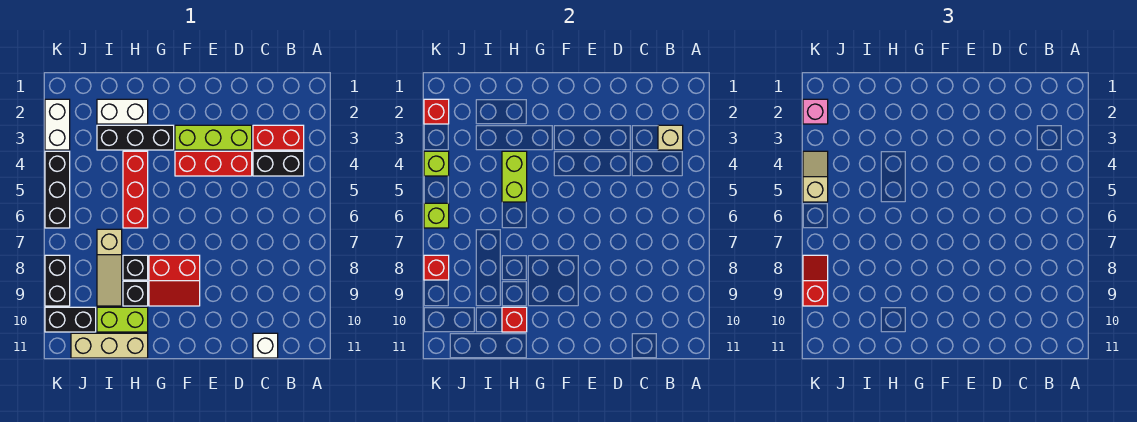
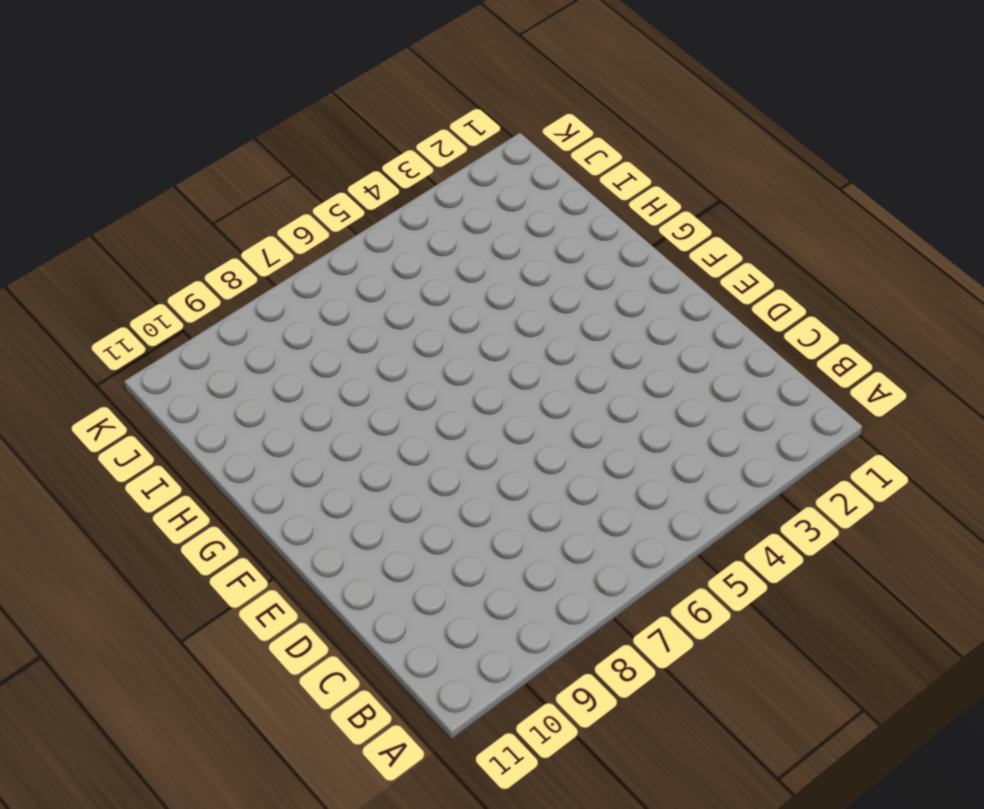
none -> red 1x2 brick [253,125,304,150]
none -> black 1x2 brick [253,151,304,176]
none -> white 1x1 brick [253,333,278,358]

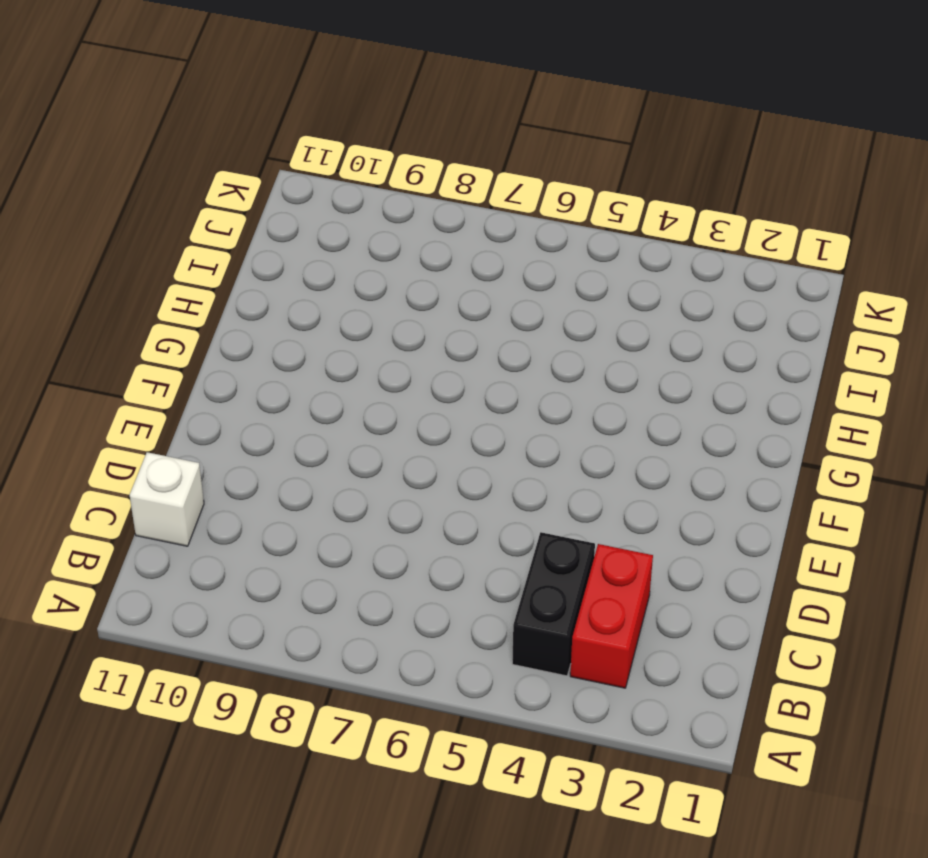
none -> lime 1x3 brick [175,125,252,150]
none -> red 1x3 brick [175,151,252,176]
none -> red 2x2 slope [149,255,200,306]

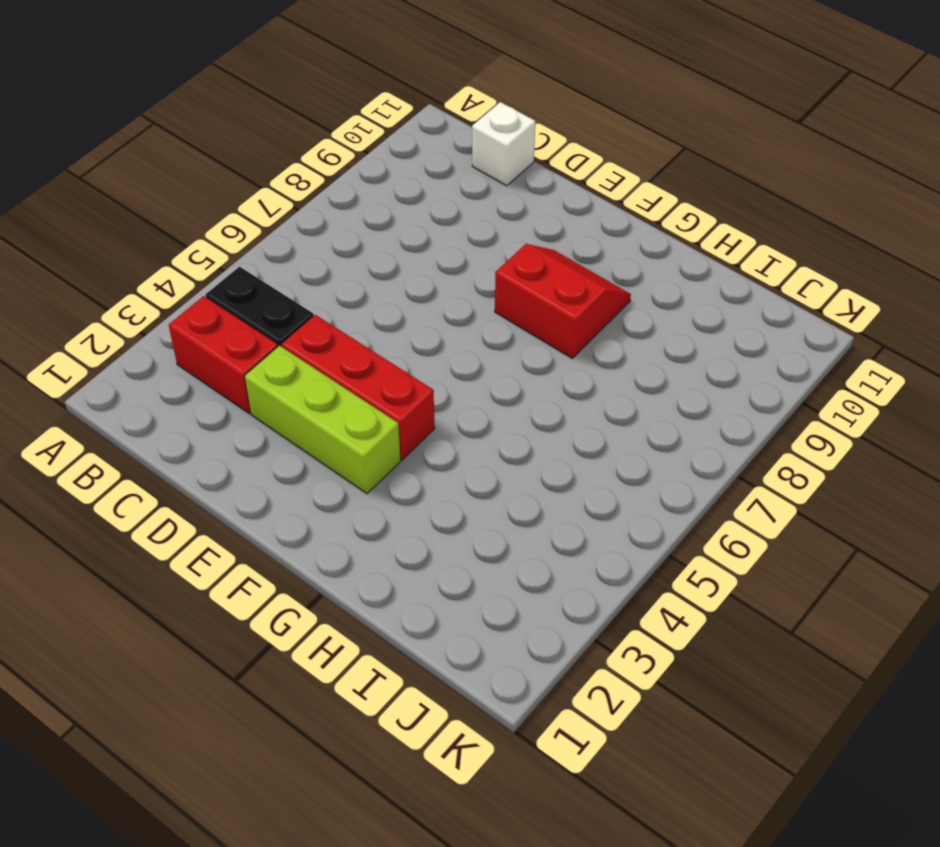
none -> black 1x3 brick [97,125,174,150]
none -> white 1x2 brick [97,99,148,124]
none -> red 1x3 brick [123,151,148,228]

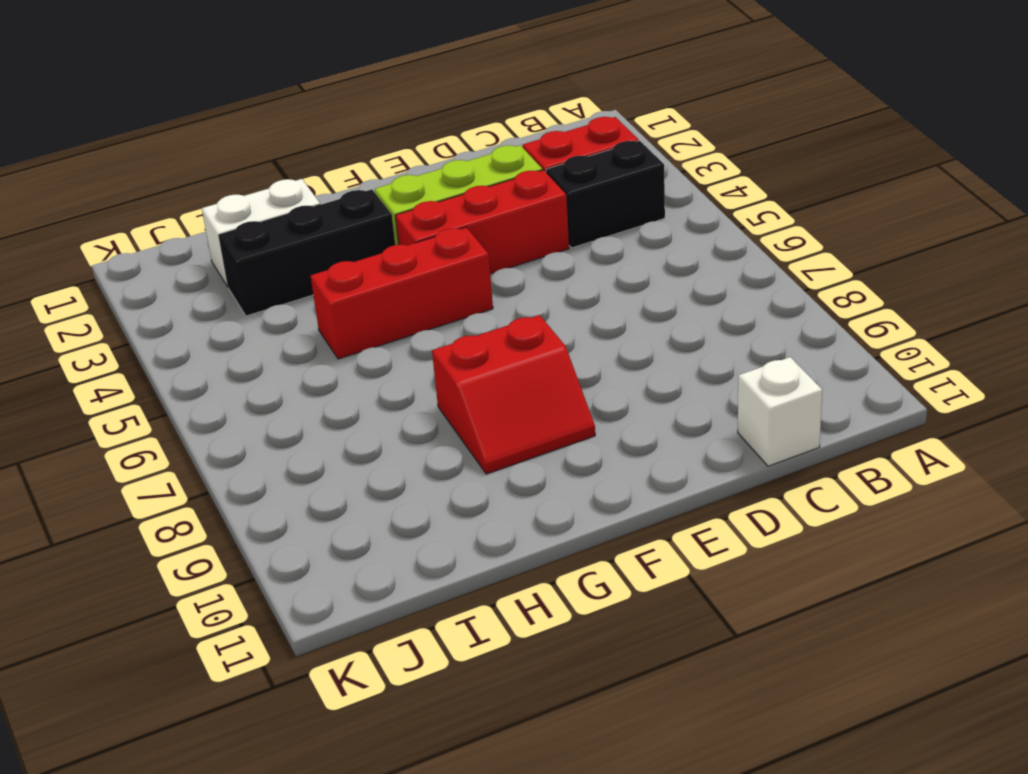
red 1x3 brick [311,227,493,359] -> red 1x3 brick turned to [123,151,148,228]
none -> black 1x1 brick [123,255,148,280]
none -> black 1x1 brick [123,281,148,306]
none -> lime 1x2 brick [97,307,148,332]

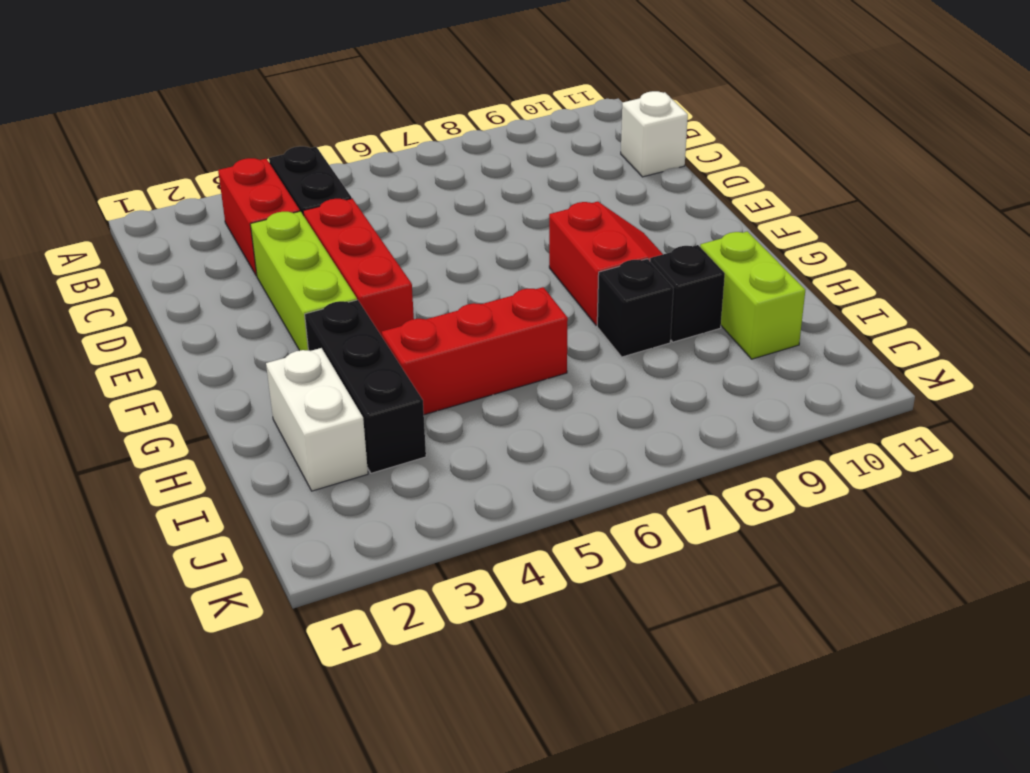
none -> tan 1x3 brick [71,333,148,358]
none -> tan 1x3 slope [97,229,122,306]
none -> black 1x2 brick [45,307,96,332]

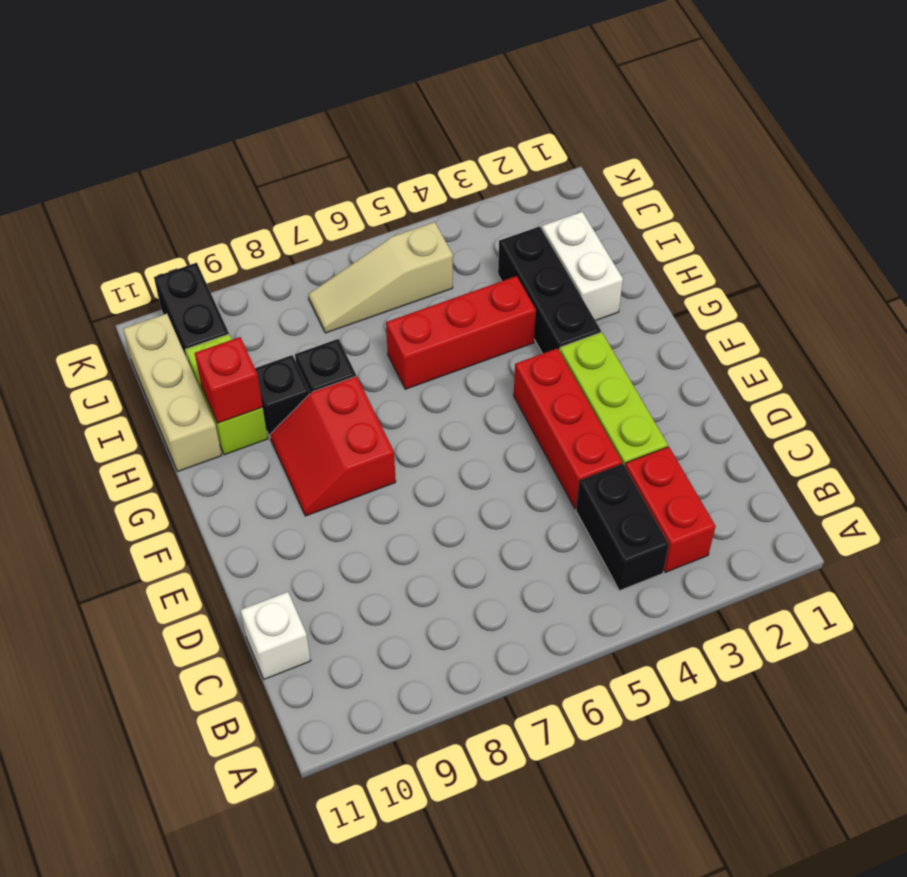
tan 1x3 slope [309,222,453,333] -> tan 1x3 slope moved to [97,229,122,306]
none -> white 1x2 brick [45,99,70,150]
none -> black 1x3 brick [45,151,70,228]
none -> black 1x2 brick [45,255,70,306]

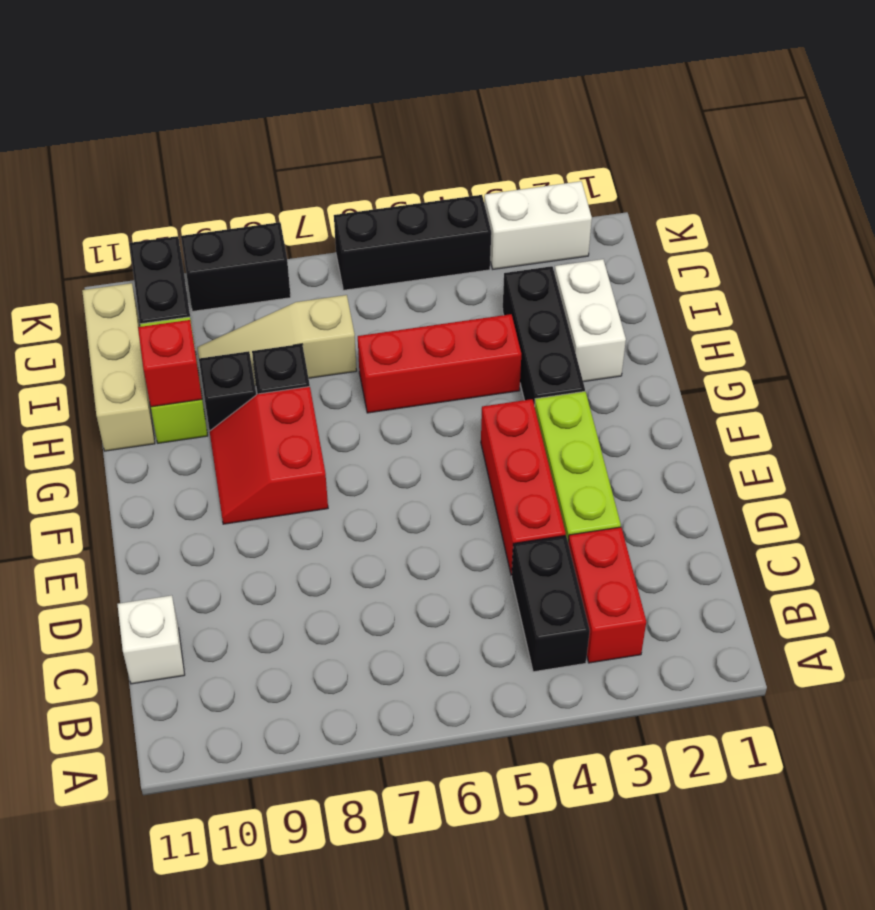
none -> tan 1x1 brick [658,125,683,150]
none -> lime 1x2 brick [502,151,527,202]
none -> red 1x1 brick [424,99,449,124]

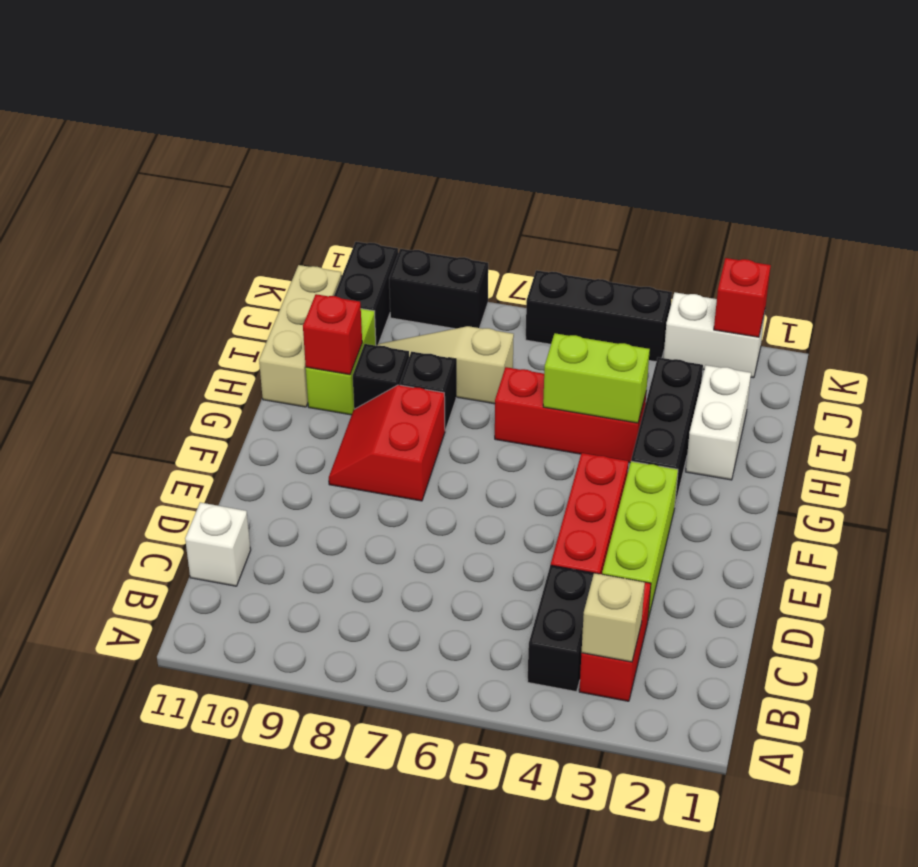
none -> lime 1x1 brick [424,151,449,176]
none -> lime 1x1 brick [424,203,449,228]
none -> red 1x1 brick [424,255,449,280]

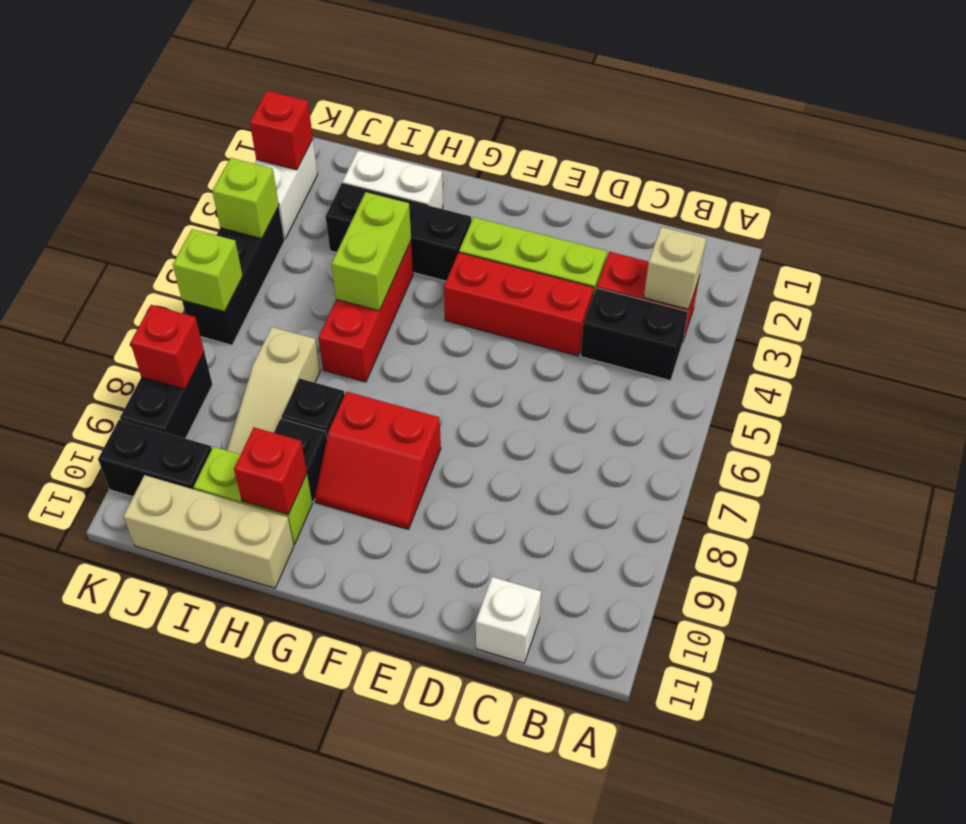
none -> pink 1x1 brick [803,99,828,124]
none -> tan 1x2 slope [803,151,828,202]
none -> red 1x2 slope [803,255,828,306]

